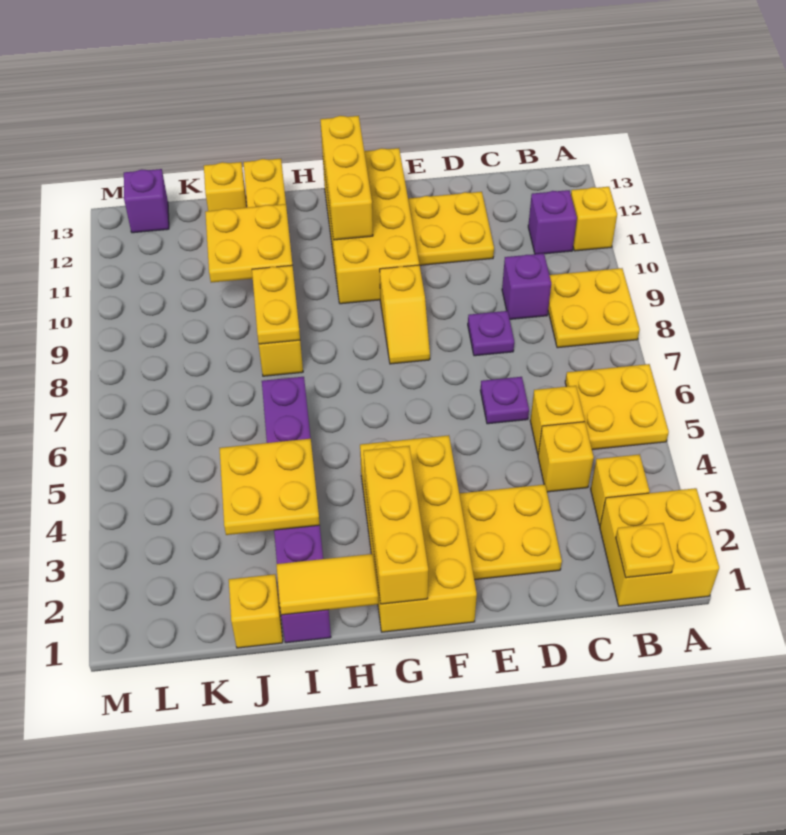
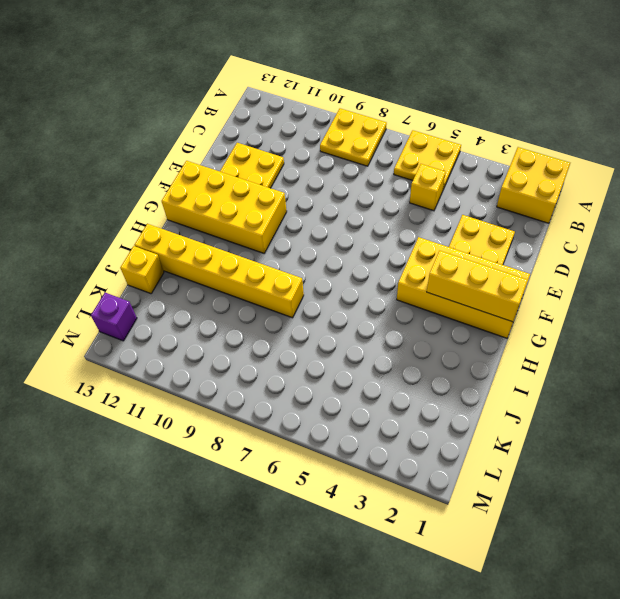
none -> yellow 1x1 brick [571,187,617,251]
none -> yellow 1x1 brick [591,454,649,526]
none -> purple 1x1 brick [528,190,577,254]

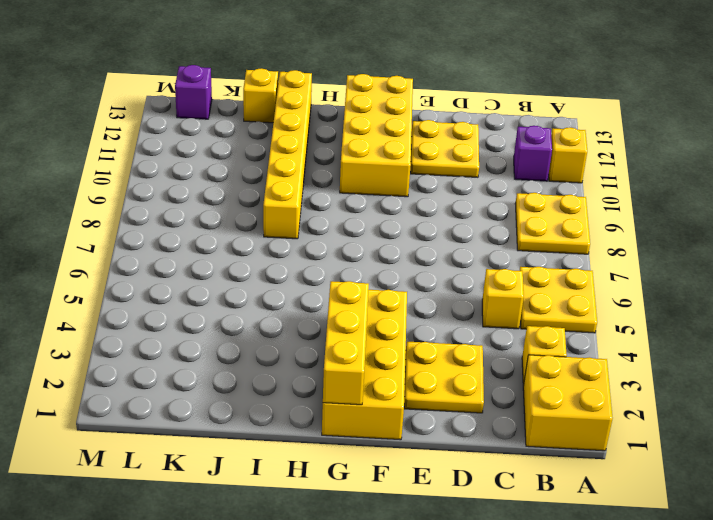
none -> yellow 1x1 brick [538,422,594,492]
none -> purple 1x1 brick [502,253,551,319]
none -> purple 1x1 plate [481,377,529,424]

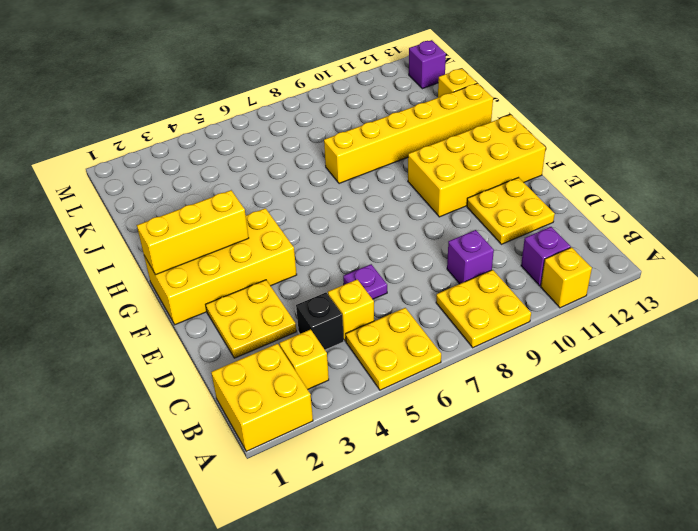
black 1x1 brick [296,293,344,350] -> yellow 1x1 brick [538,422,594,492]
none -> purple 1x1 plate [468,311,514,356]
none -> yellow 1x2 slope [380,265,430,364]
none -> purple 1x6 brick [262,377,331,643]

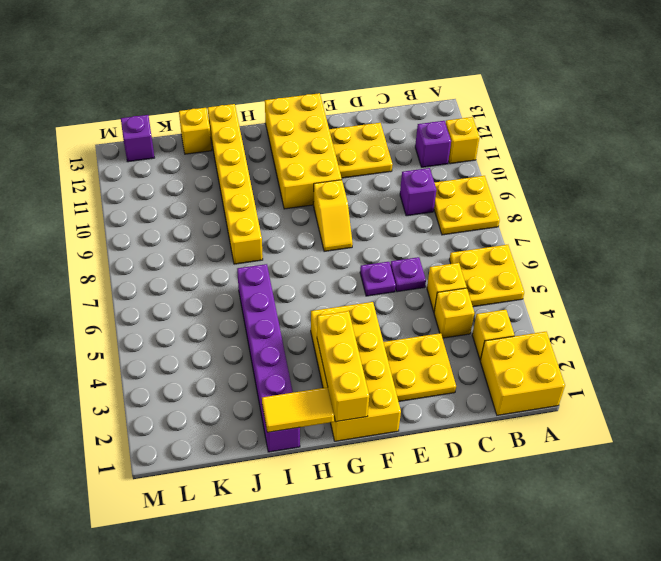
purple 1x1 plate [360,262,396,296] -> purple 1x1 plate moved to [468,311,514,356]
none -> yellow 1x1 brick [229,574,283,648]
none -> yellow 1x1 plate [616,523,674,578]
none -> yellow 1x3 brick [320,116,373,240]

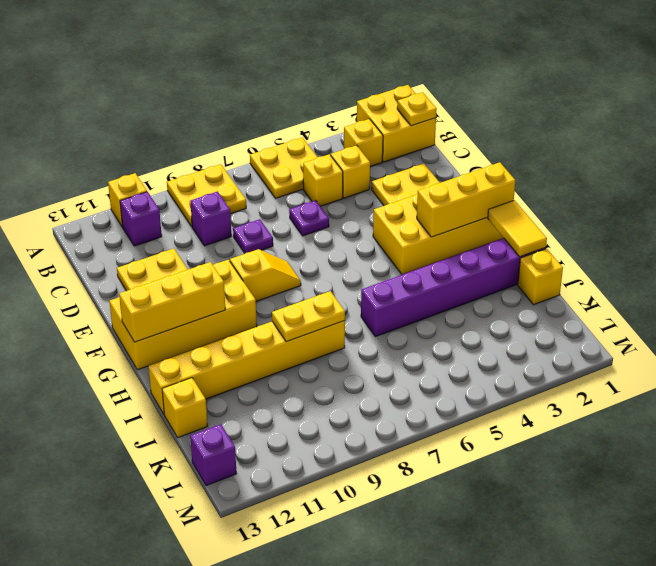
none -> yellow 2x2 plate [220,439,320,535]
none -> yellow 2x2 plate [205,204,292,283]

